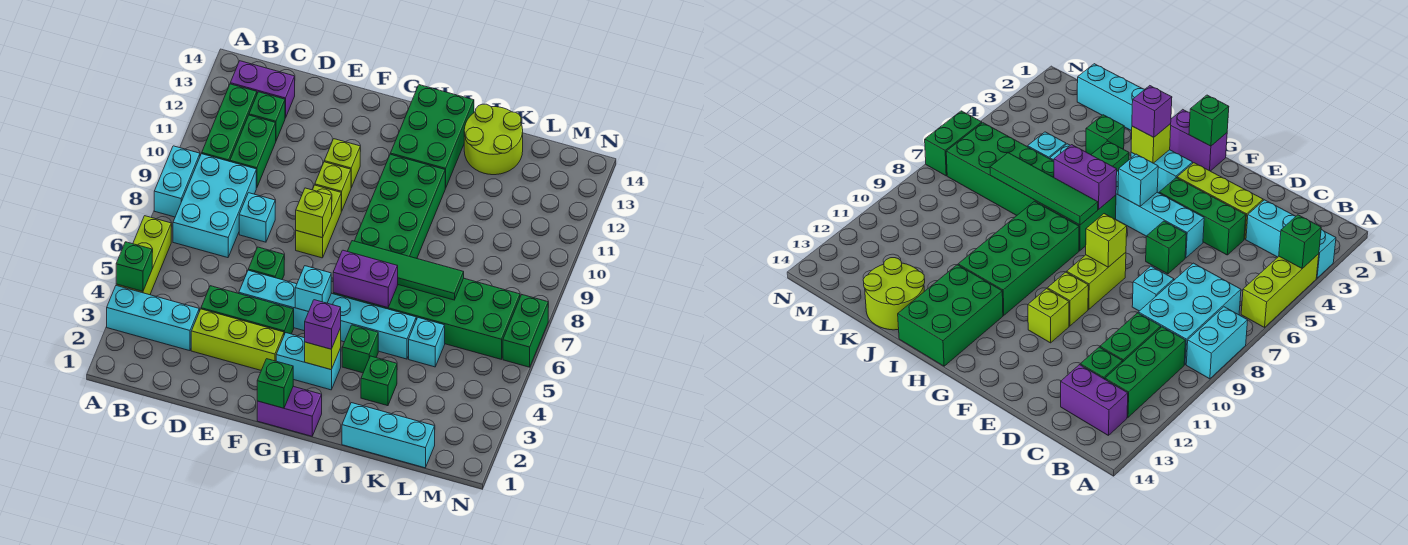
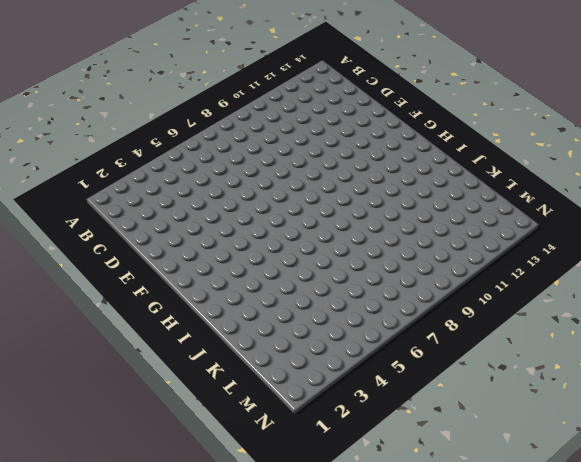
none -> cyan 1x3 brick [107,286,199,351]
none -> lime 1x3 brick [116,216,171,295]
none -> cyan 1x2 brick [154,146,200,217]
none -> cyan 2x3 brick [173,154,256,258]

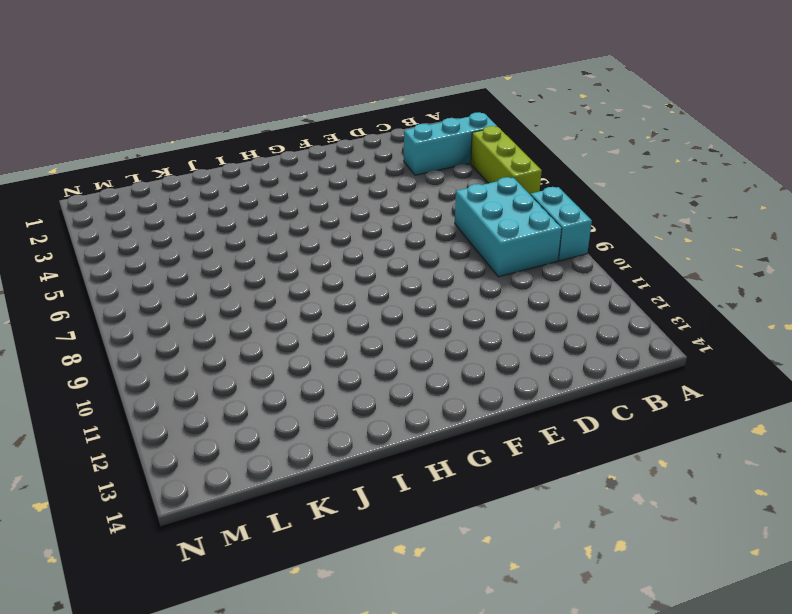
none -> green 1x3 brick [202,84,257,162]
none -> purple 1x2 brick [230,61,295,118]
none -> green 1x2 brick [230,115,276,188]
none -> green 1x1 brick [249,92,285,140]

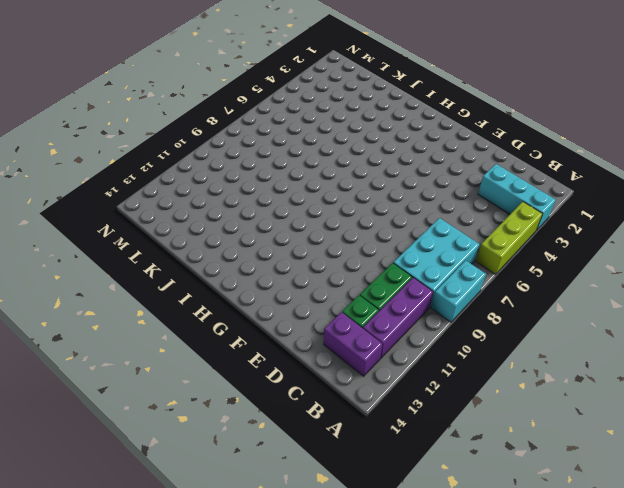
purple 1x3 brick [363,277,433,358] -> green 1x3 brick [202,84,257,162]
none -> lime 1x3 brick [191,309,284,370]
none -> green 1x3 brick [201,286,294,334]
none -> cyan 1x1 brick [239,193,275,242]
none -> cyan 1x6 brick [239,270,416,359]

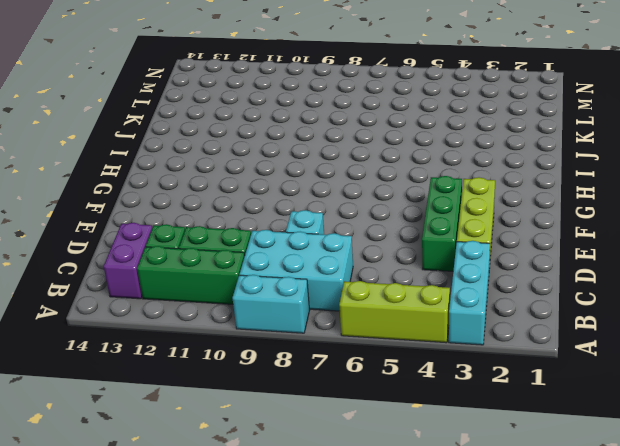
none -> cyan 1x6 brick [239,270,416,359]
none -> green 1x1 brick [248,247,284,280]
none -> lime 1x2 brick [296,185,341,258]
none -> lime 1x1 brick [315,162,351,211]

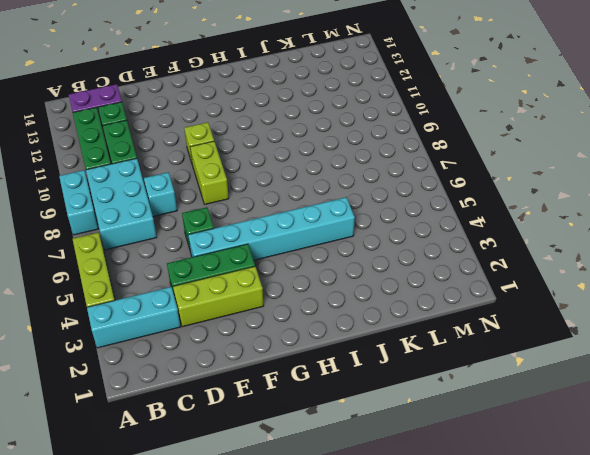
none -> lime 1x1 brick [324,139,360,188]
none -> purple 1x2 brick [257,386,322,436]
none -> cyan 1x2 brick [276,333,341,390]
none -> green 2x6 brick [333,278,520,359]

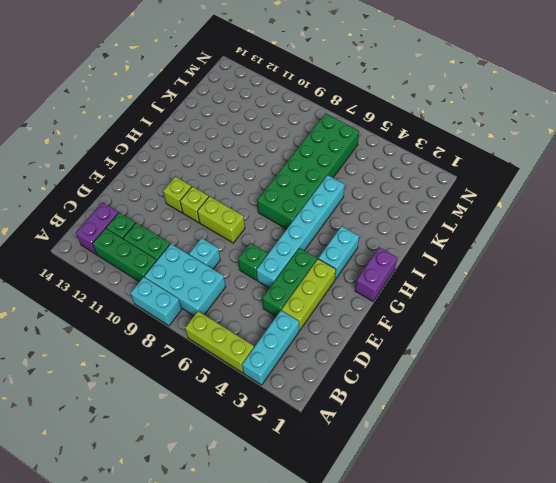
none -> green 2x4 brick [355,154,445,258]
none -> green 2x3 brick [390,85,474,188]
none -> green 1x1 brick [342,325,378,373]
none -> cyan 1x3 brick [342,403,435,468]

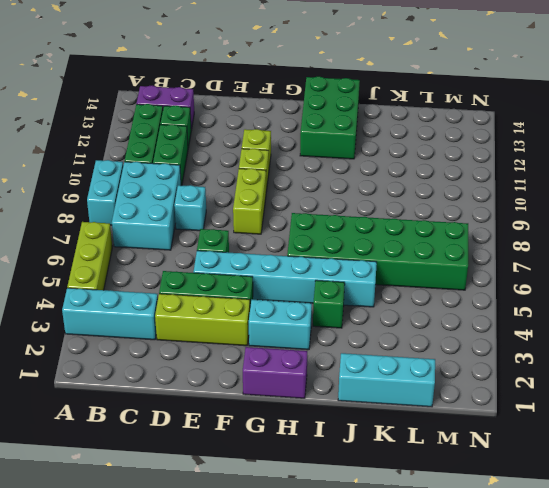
none -> green 2x4 brick [355,154,445,258]
none -> green 1x1 brick [361,356,397,406]
none -> lime 2x2 round brick [464,104,523,175]
none -> cyan 1x1 brick [409,318,445,367]

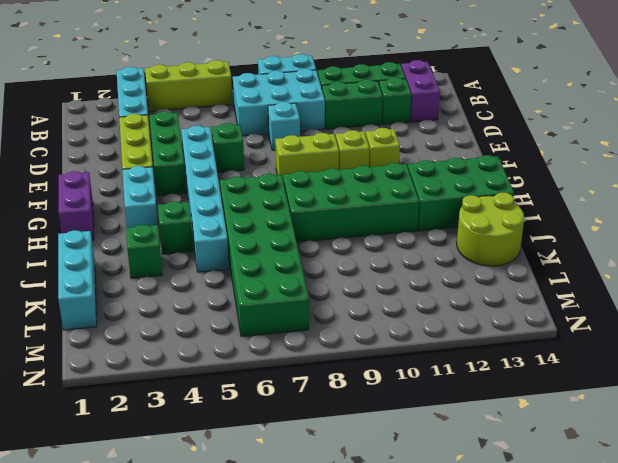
none -> cyan 1x1 brick [409,318,445,367]
none -> green 1x2 brick [503,295,548,367]
none -> green 1x1 brick [116,242,152,291]
none -> lime 1x1 brick [296,188,332,238]

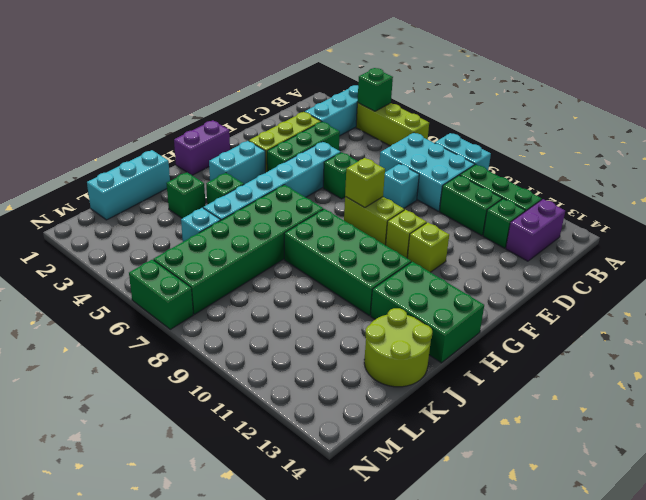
none -> green 1x1 brick [257,359,293,408]
none -> cyan 1x1 brick [295,266,331,312]
none -> lime 1x1 brick [305,328,341,370]
none -> purple 1x2 brick [333,250,398,308]

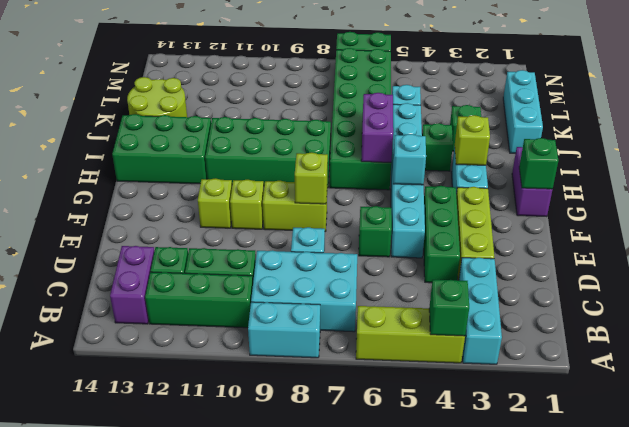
none -> green 1x4 tile [347,241,464,300]
none -> purple 1x1 brick [305,300,341,349]

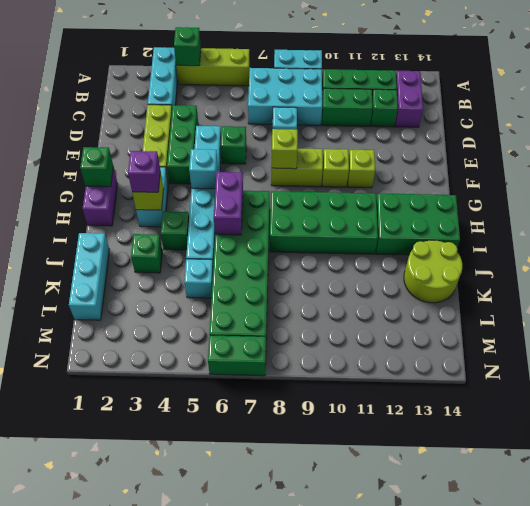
none -> green 1x4 tile [347,241,464,300]

